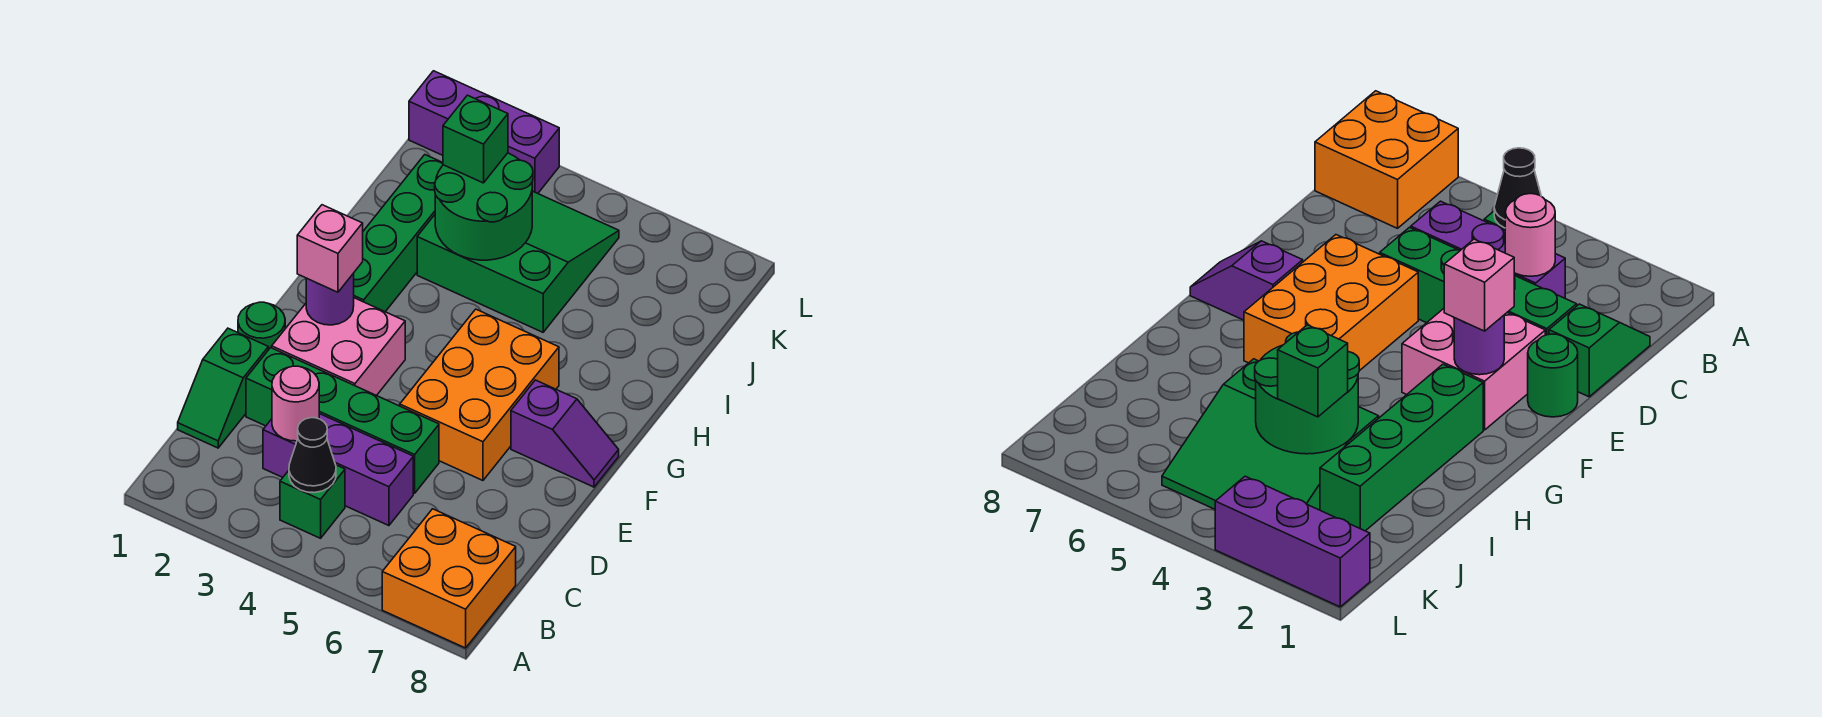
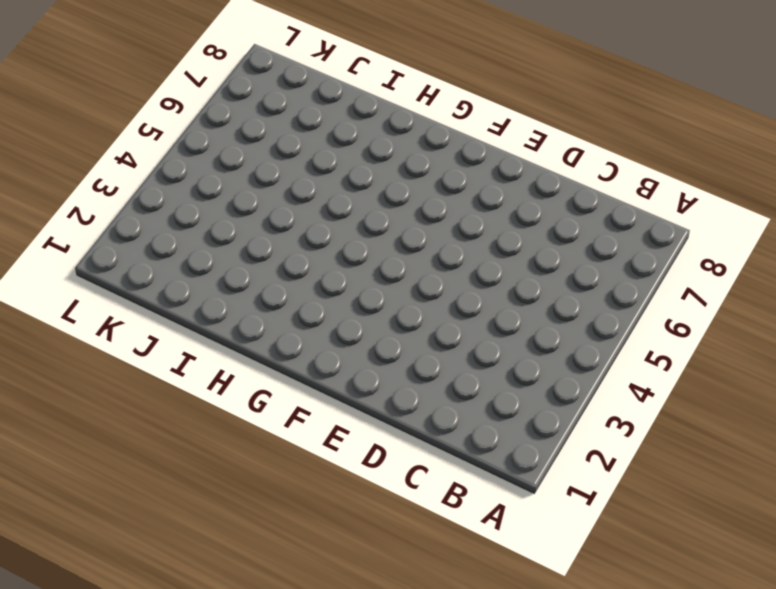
none -> orange 2x2 brick [382,509,516,648]
none -> green 1x1 brick [280,465,345,538]
none -> green 1x2 slope [178,328,268,448]

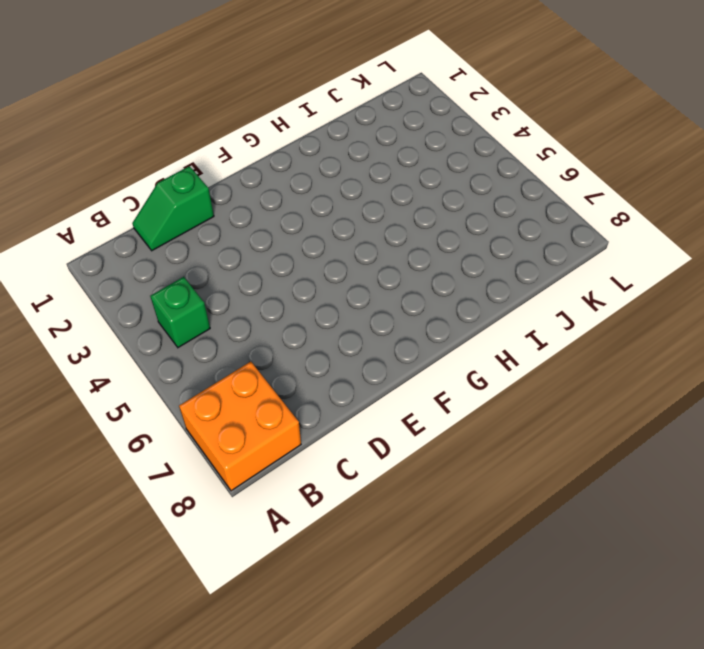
none -> purple 1x3 brick [263,414,413,526]
none -> green 1x4 brick [246,348,439,493]
none -> green 1x1 round brick [238,302,285,350]

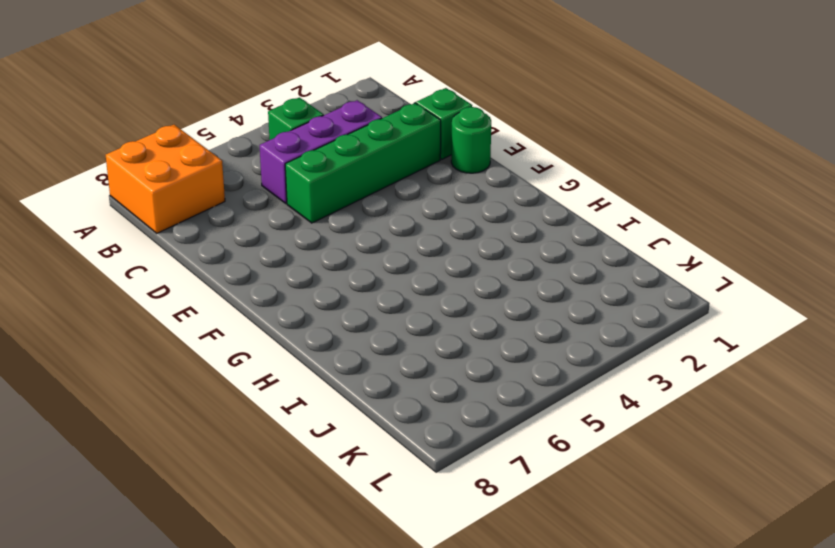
none -> pink 2x2 brick [272,298,405,396]
none -> orange 2x3 brick [400,309,559,480]
none -> purple 1x2 slope [511,380,619,487]

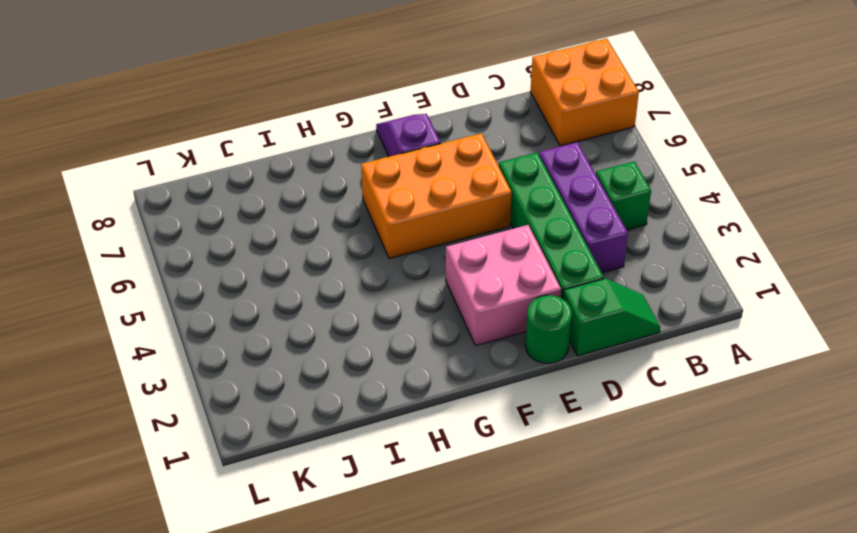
none -> green 1x4 brick [354,155,443,312]
none -> green 3x3 slope [417,191,619,332]
none -> purple 1x3 brick [409,71,559,193]

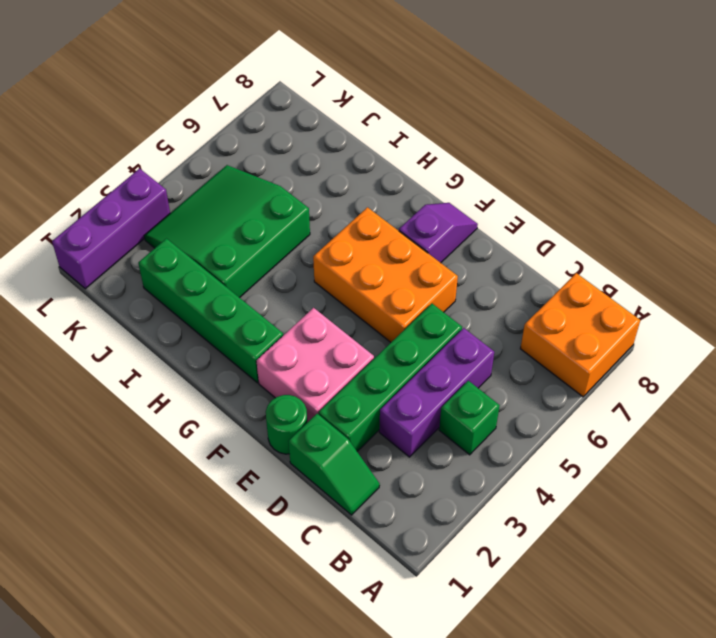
none -> black 1x1 cone [289,418,336,493]
none -> pink 1x1 round brick [272,366,319,441]
none -> purple 1x1 round brick [306,273,354,325]

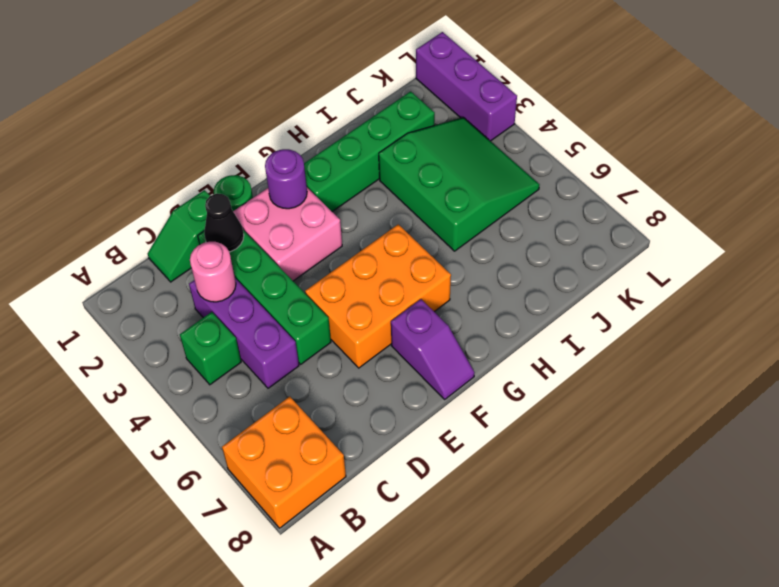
black 1x1 cone [204,194,244,252] -> black 1x1 cone moved to [289,418,336,493]
none -> green 2x2 round brick [435,153,533,260]
none -> pink 1x1 brick [297,205,363,292]
none -> green 1x1 brick [443,95,508,183]

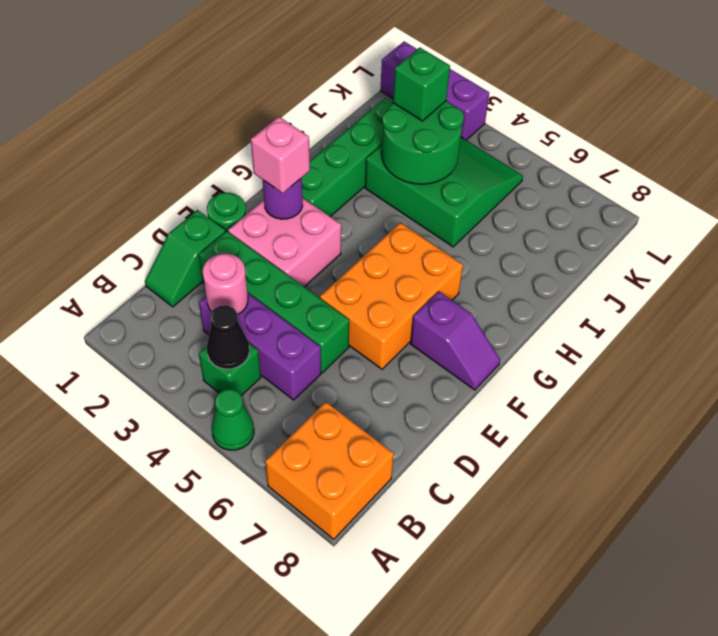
green 1x1 cone [212,389,254,450] -> none

